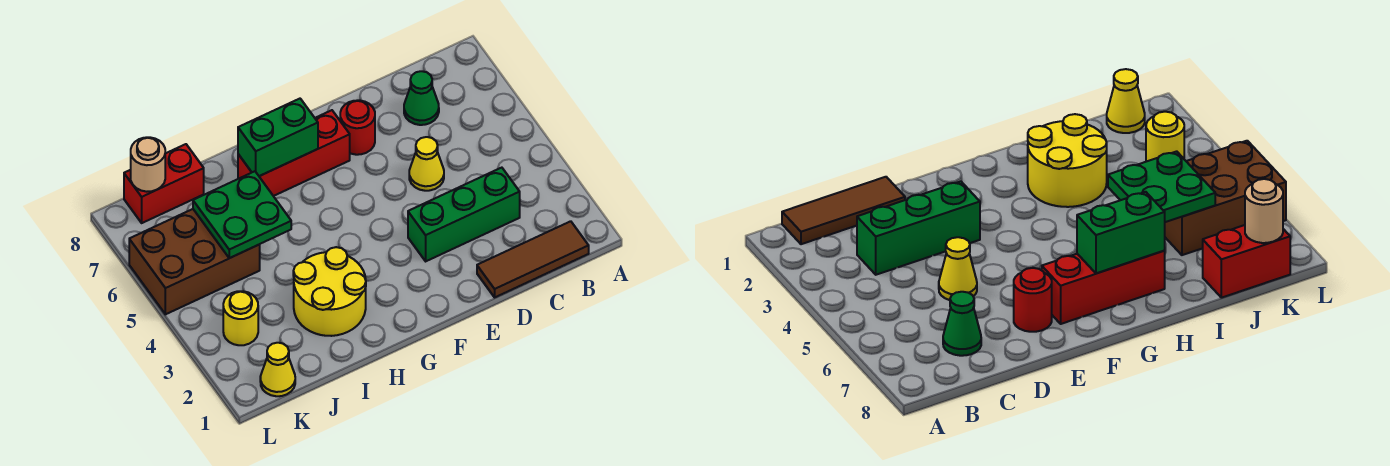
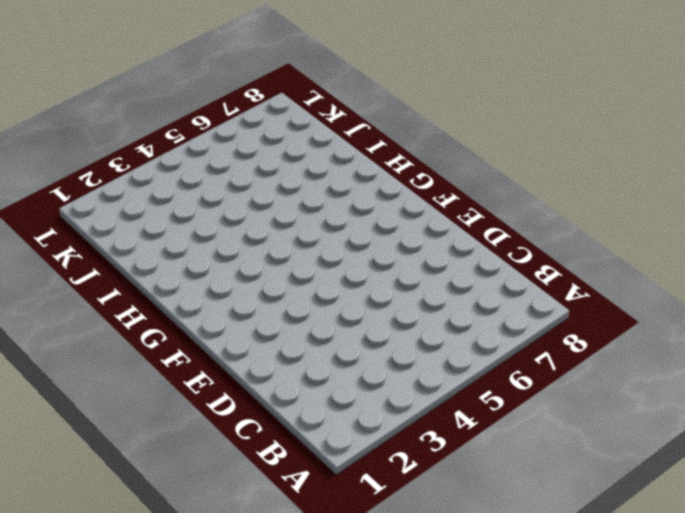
none -> brown 1x3 tile [477,221,589,297]
none -> green 1x3 brick [408,168,520,261]
none -> green 1x1 cone [404,71,439,125]

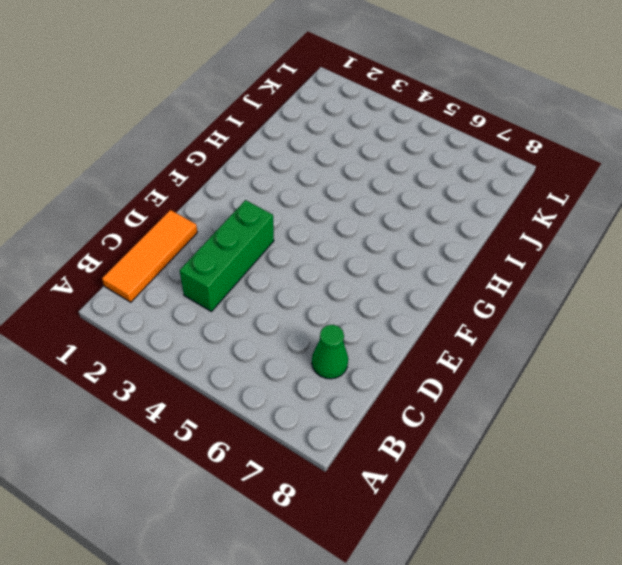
orange 1x3 tile [102,210,197,302] -> brown 1x3 tile [477,221,589,297]
none -> yellow 1x1 cone [409,137,444,191]
none -> red 1x1 round brick [340,100,375,155]
none -> red 1x3 brick [238,110,350,196]

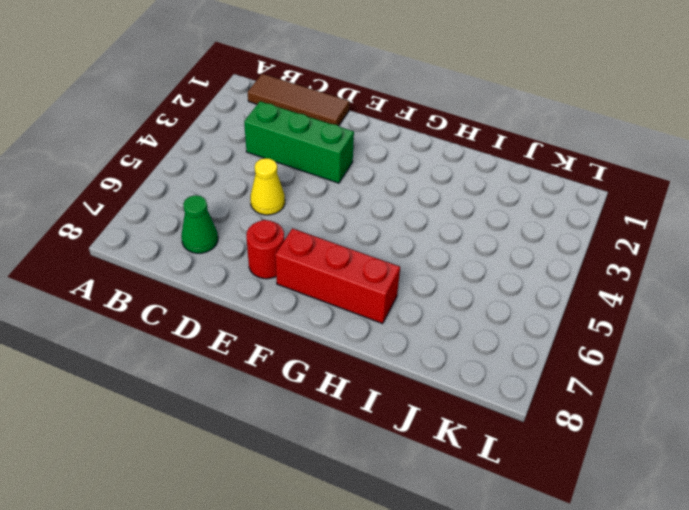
none -> yellow 2x2 round brick [293,247,366,336]
none -> brown 2x3 brick [129,209,260,314]
none -> red 1x2 brick [124,144,204,223]

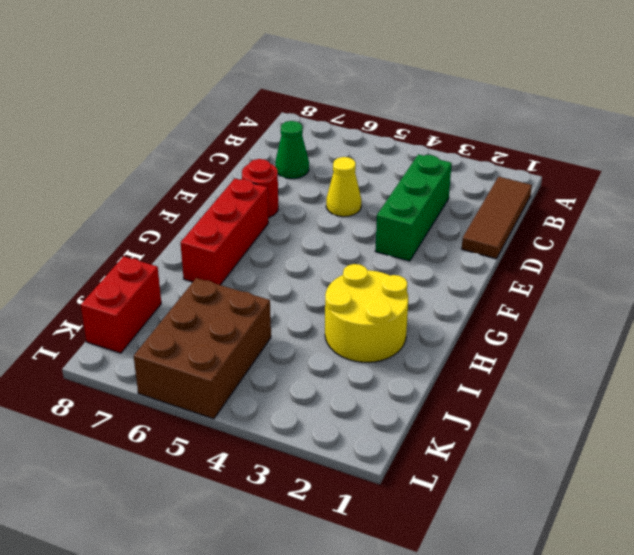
none -> yellow 1x1 cone [260,343,295,396]
none -> yellow 1x1 round brick [223,291,258,345]
none -> green 1x2 brick [238,99,318,176]

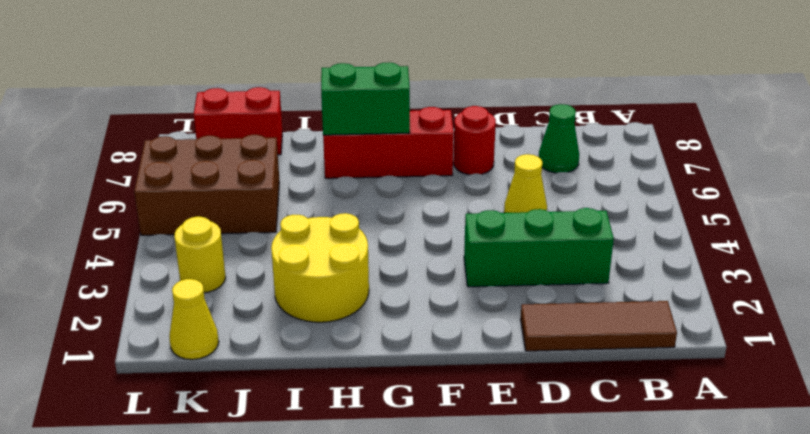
none -> green 2x2 plate [193,171,291,258]
none -> tan 1x1 round brick [131,137,165,192]

